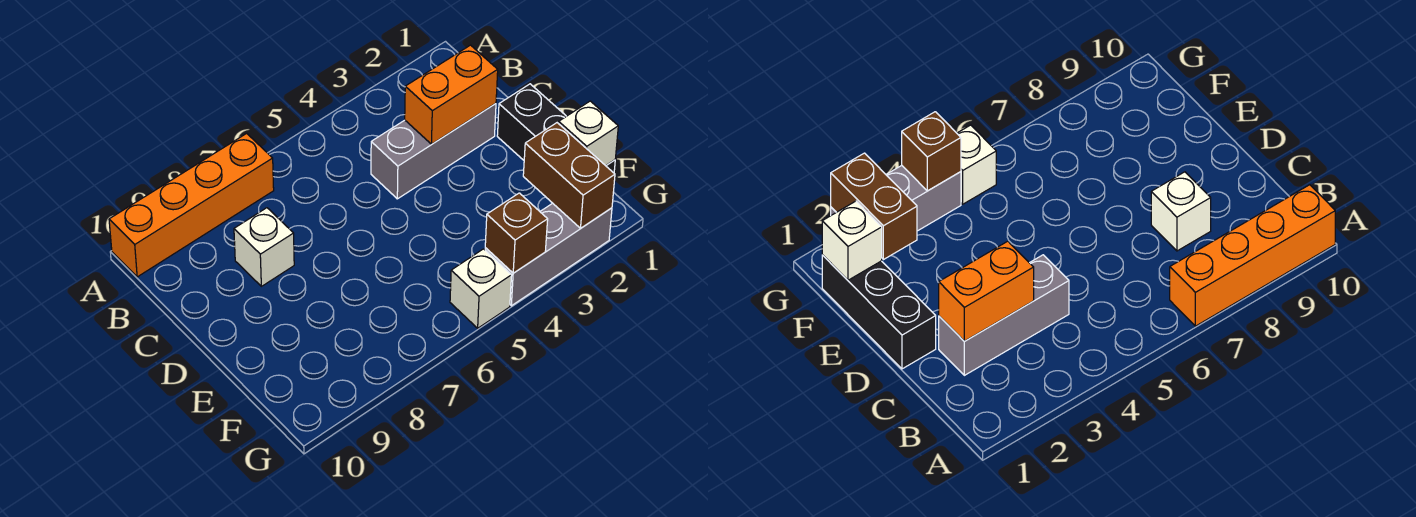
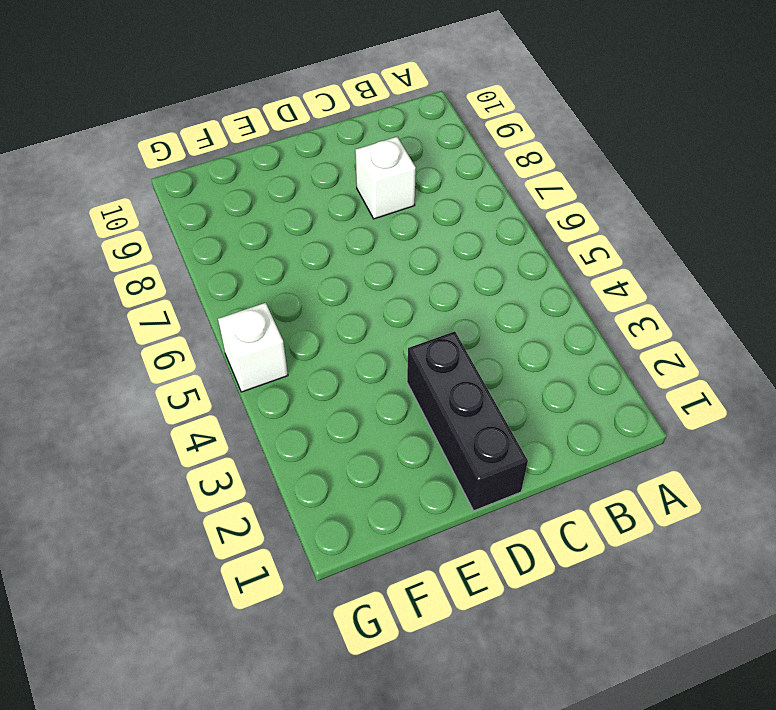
black 1x3 brick [407,331,528,511] -> black 1x3 brick turned to [497,84,615,173]
none -> orange 1x4 brick [109,133,274,277]
none -> grey 1x3 brick [371,104,496,199]

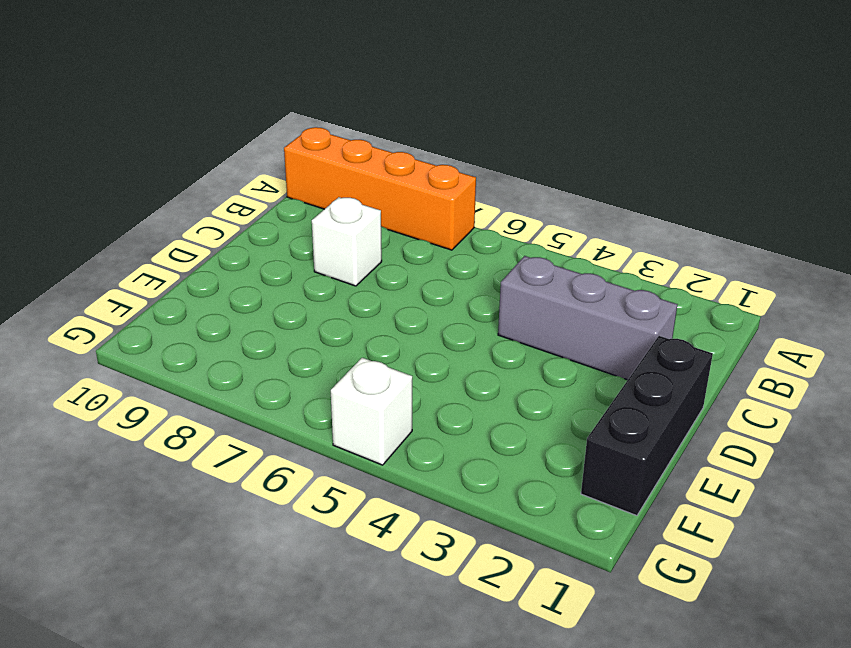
none -> grey 1x3 brick [485,203,612,306]
none -> orange 1x2 brick [405,45,498,144]

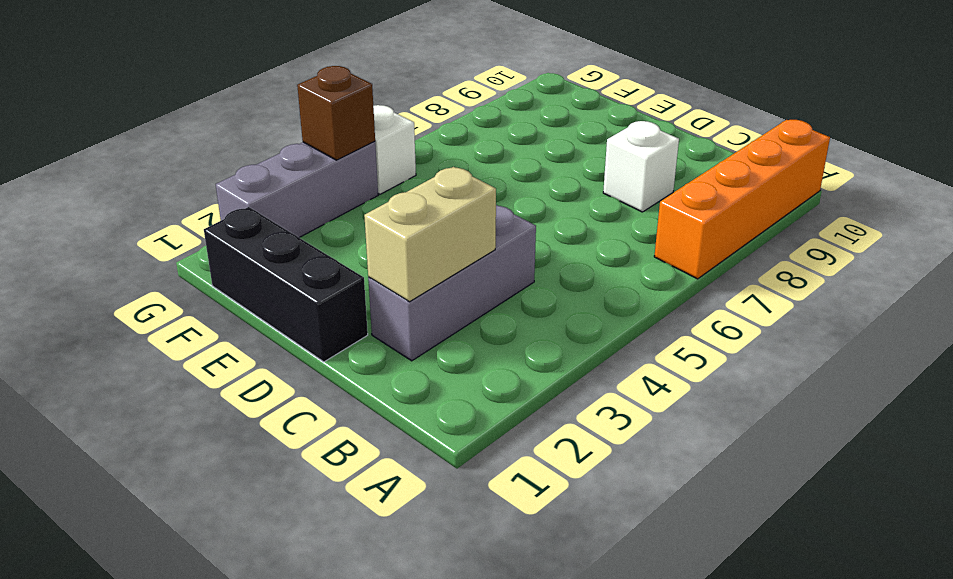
tan 1x2 brick [364,167,496,302] -> orange 1x2 brick [405,45,498,144]
none -> white 1x1 brick [559,101,618,166]
none -> brown 1x2 brick [523,123,615,228]

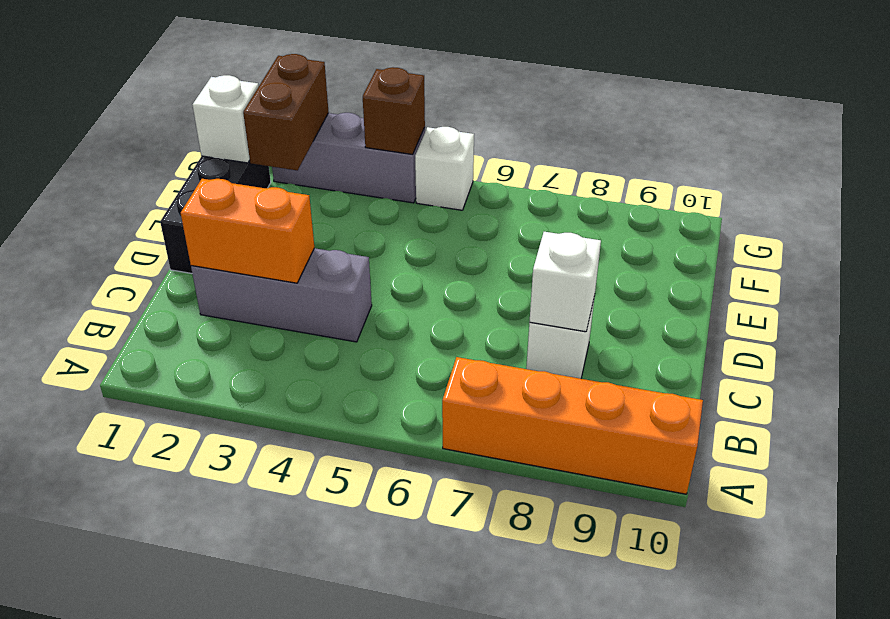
white 1x1 brick [530,232,601,332] -> none

